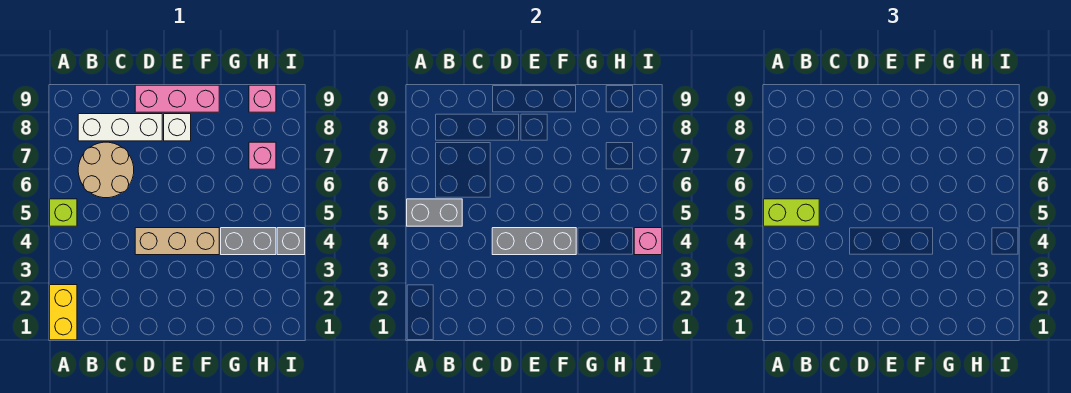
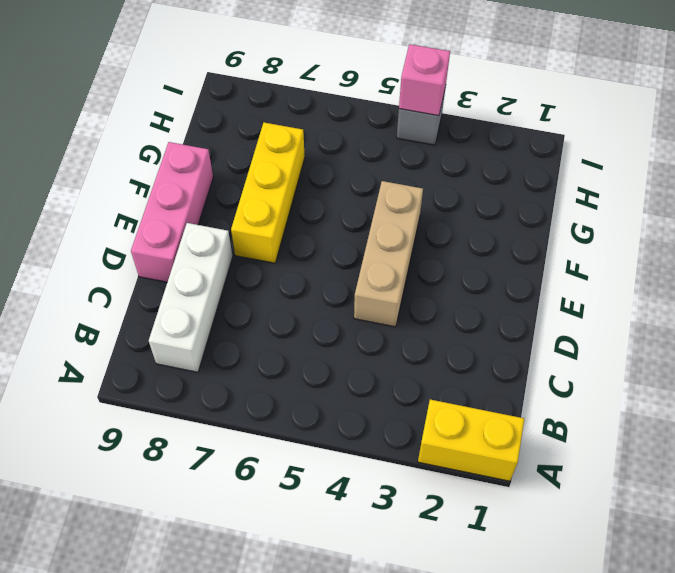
yellow 1x3 brick [231,123,305,263] -> none
none -> lime 1x1 brick [50,199,77,226]
none -> tan 2x2 round brick [78,142,134,198]
none -> white 1x1 brick [164,114,191,141]

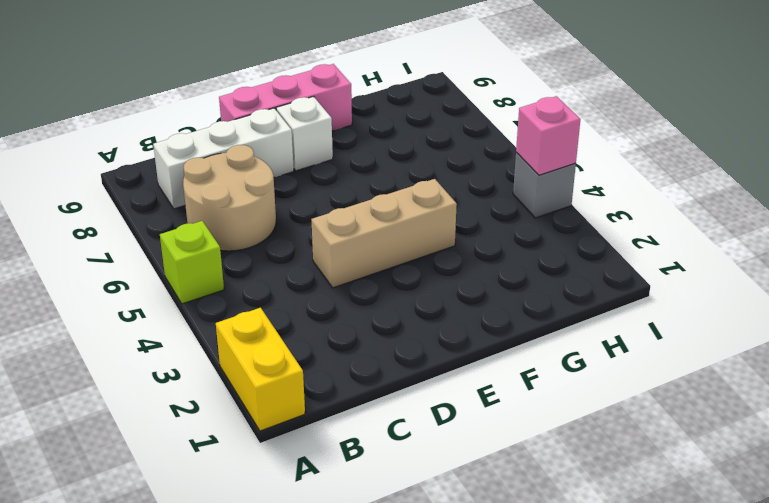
none -> grey 1x2 brick [221,228,276,255]
none -> pink 1x1 brick [249,142,276,169]
none -> pink 1x1 brick [249,85,276,112]

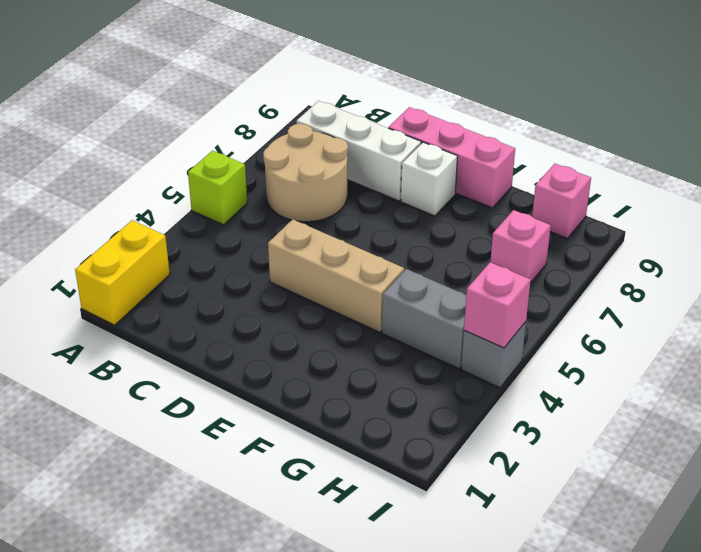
none -> grey 1x2 brick [407,199,462,226]
none -> grey 1x3 brick [492,228,576,255]
none -> lime 1x2 brick [764,199,819,226]

